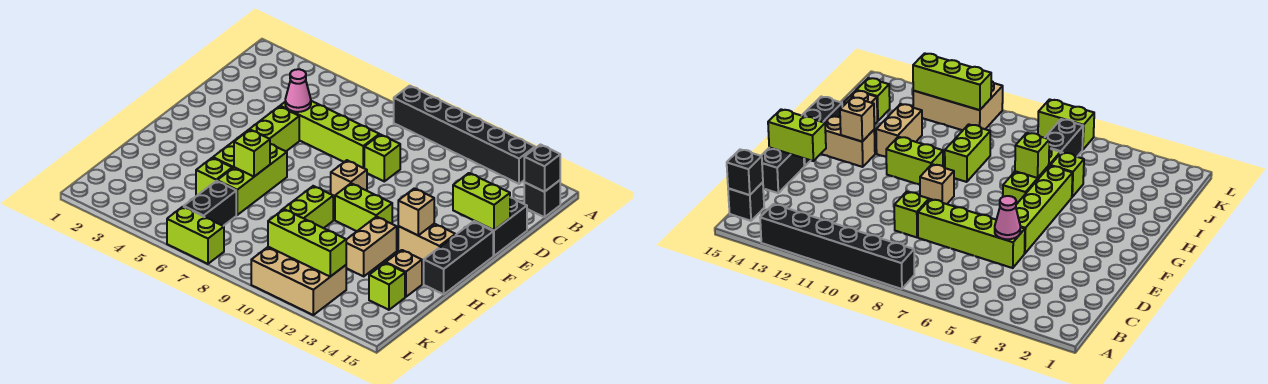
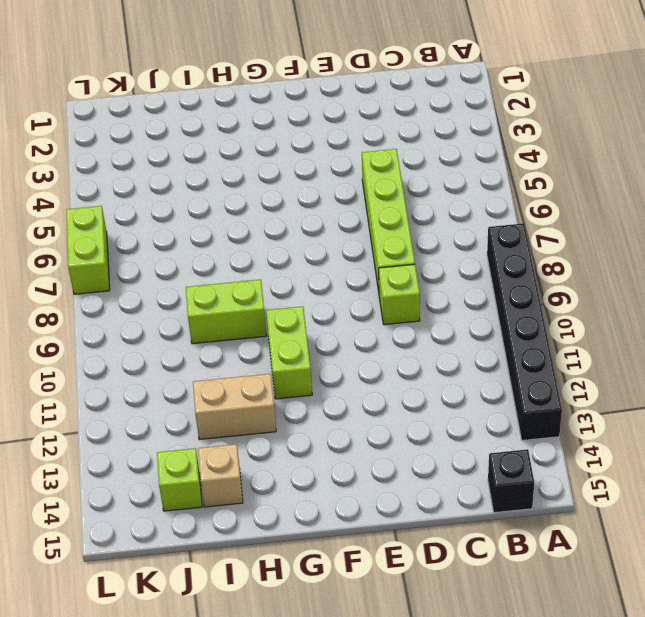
none -> black 1x2 brick [474,197,527,256]
none -> lime 1x4 brick [213,106,299,168]
none -> tan 1x1 brick [331,160,367,199]

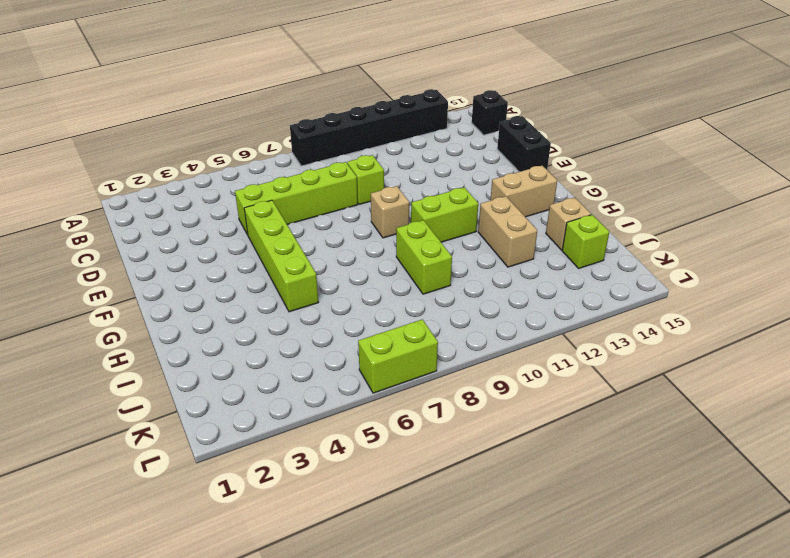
none -> black 1x3 brick [424,222,493,294]
none -> lime 1x3 brick [217,144,287,215]
none -> lime 1x1 brick [196,158,232,195]

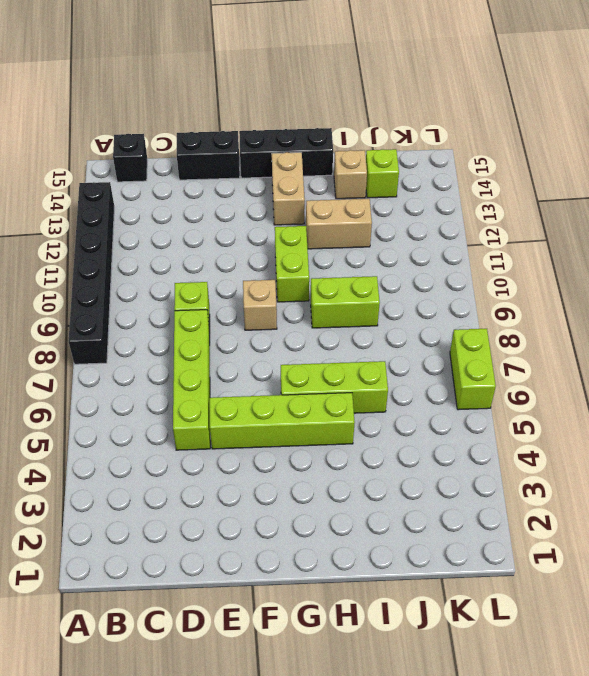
none -> lime 1x1 brick [196,158,232,195]
none -> black 1x2 brick [184,181,236,226]
none -> tan 2x3 brick [251,247,346,315]

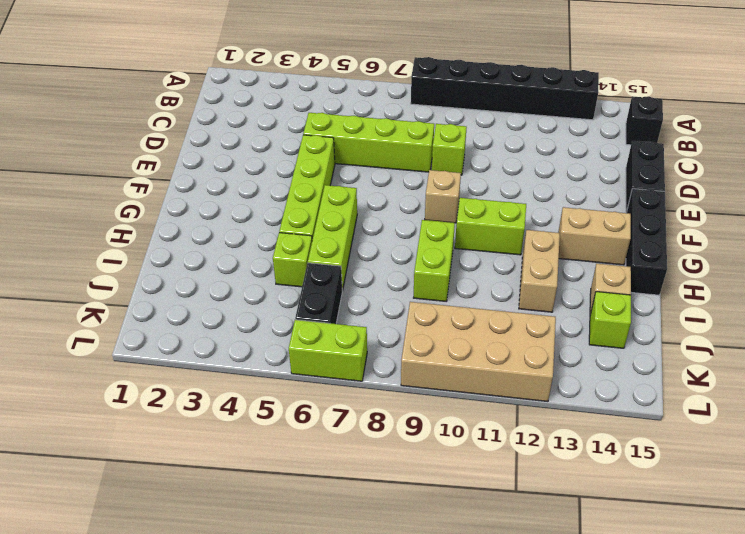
tan 2x4 brick [401,302,556,401] -> tan 2x3 brick [251,247,346,315]
none -> black 1x1 brick [524,145,560,192]
none -> pink 1x1 cone [285,69,311,112]
none -> lime 1x2 brick [453,173,510,230]

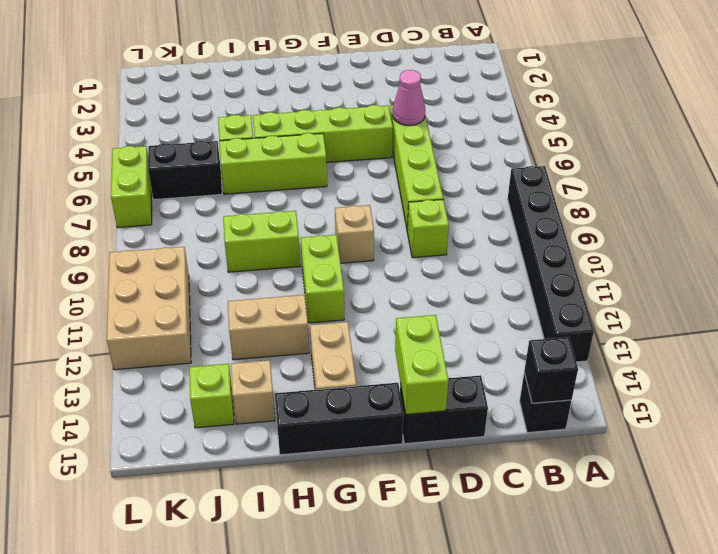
none -> tan 1x1 brick [398,188,434,235]
none -> lime 1x1 brick [234,130,270,177]
none -> lime 1x3 brick [268,209,346,277]

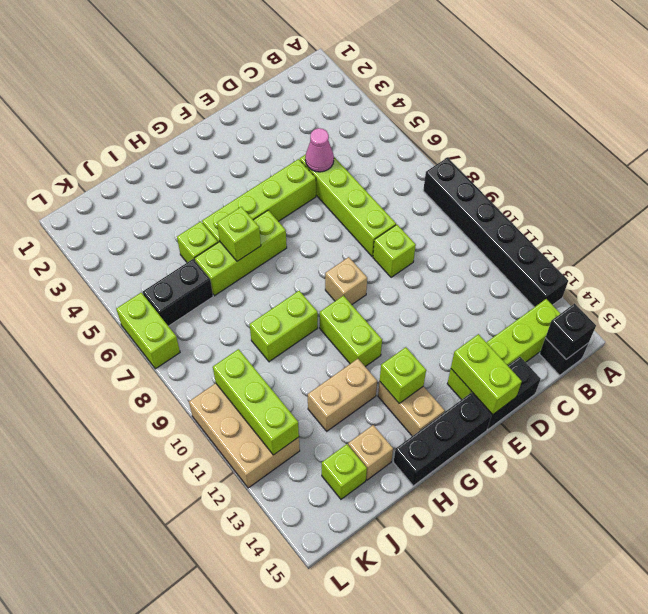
lime 1x4 brick [447,299,561,400] -> none
lime 1x1 brick [380,347,426,404] -> tan 1x1 brick [398,188,434,235]

